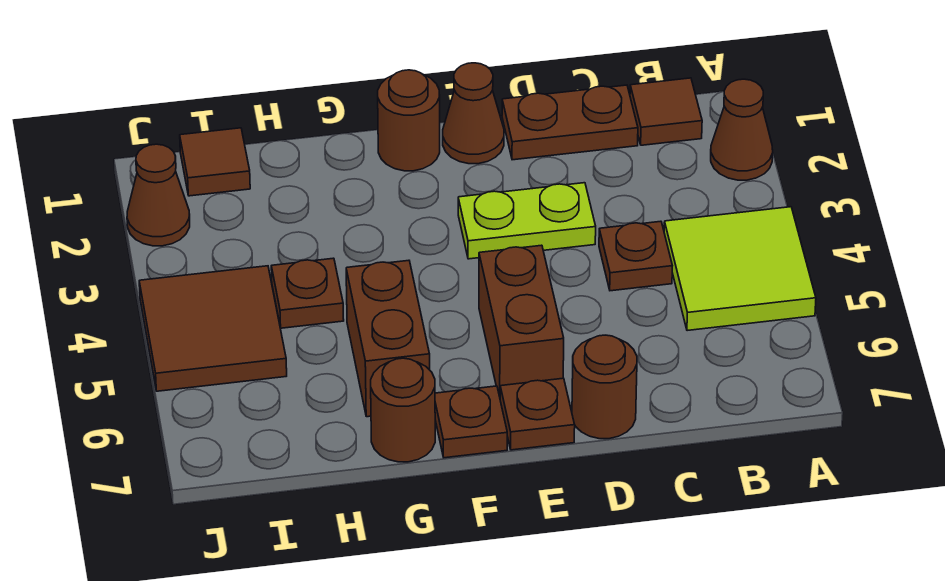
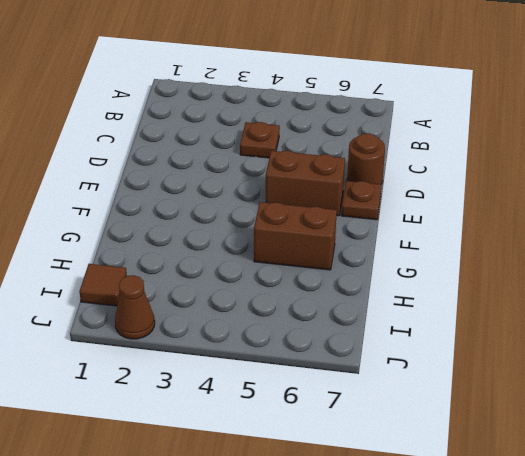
none -> brown 1x1 cone [711,79,773,180]
none -> lime 2x2 tile [664,207,816,331]
none -> brown 1x1 tile [630,78,702,145]

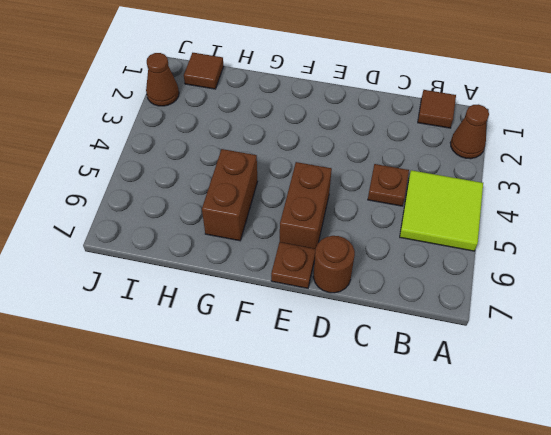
none -> brown 1x2 plate [502,85,638,160]
none -> lime 1x2 plate [458,183,596,259]
none -> brown 1x1 cone [443,63,504,164]

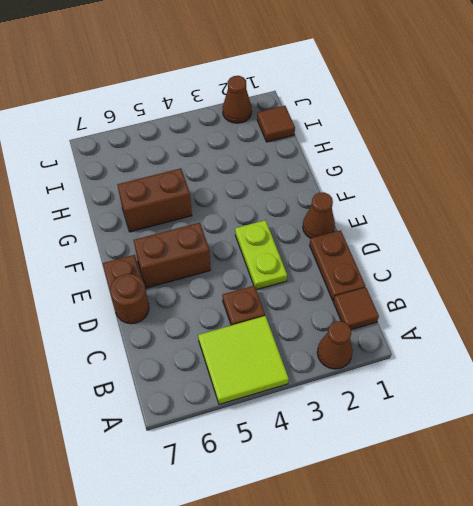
none -> brown 1x1 round brick [378,70,440,171]
none -> brown 1x1 plate [435,386,507,458]
none -> brown 1x1 round brick [371,358,435,462]

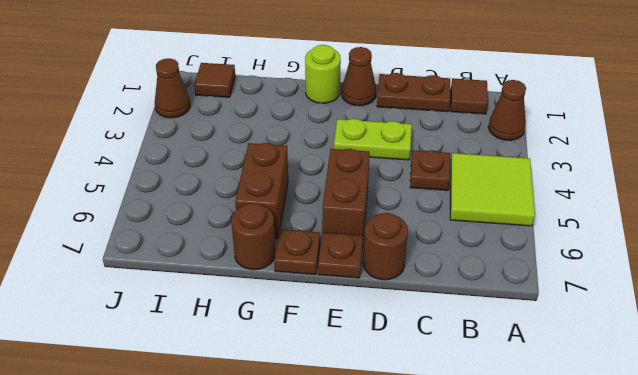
lime 1x1 round brick [305,45,341,103] -> brown 1x1 round brick [378,70,440,171]
none -> brown 1x1 plate [271,258,344,328]
none -> brown 2x2 tile [139,266,287,391]

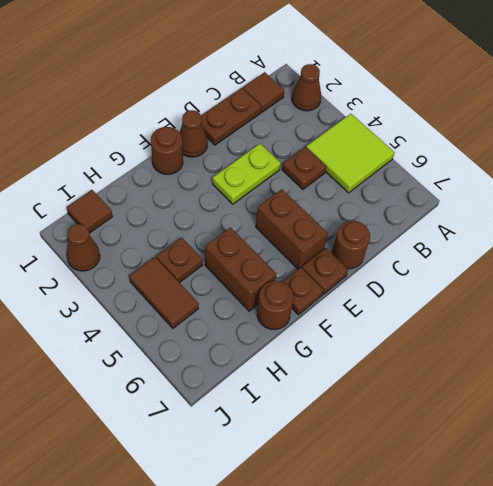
brown 1x2 tile [129,257,199,328] -> brown 2x2 tile [139,266,287,391]

